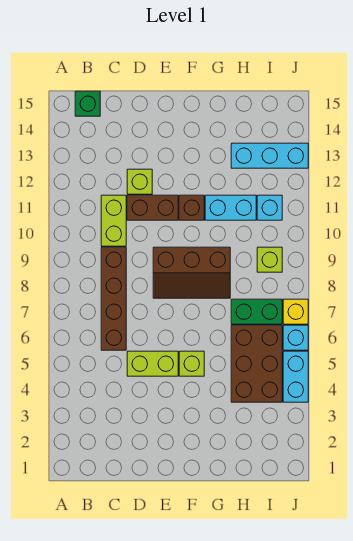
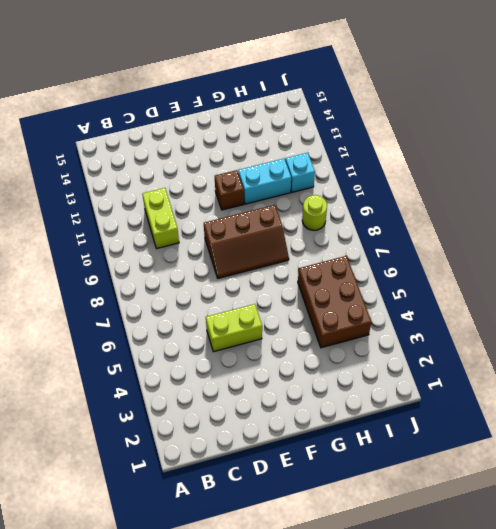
lime 1x1 round brick [302,195,327,230] -> lime 1x1 brick [257,247,282,272]
none -> green 1x1 brick [75,91,100,116]
none -> brown 1x4 brick [101,247,126,350]
none -> brown 1x2 brick [127,195,178,220]

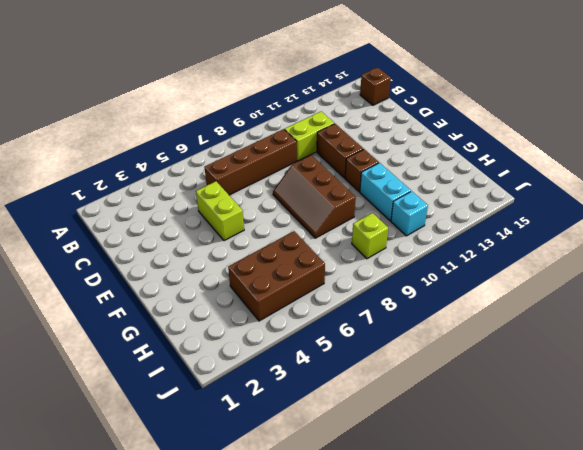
brown 1x1 brick [360,67,391,105] -> green 1x1 brick [75,91,100,116]
none -> lime 1x1 brick [127,169,152,194]
none -> lime 1x1 brick [179,351,204,376]
none -> green 1x2 brick [231,299,282,324]

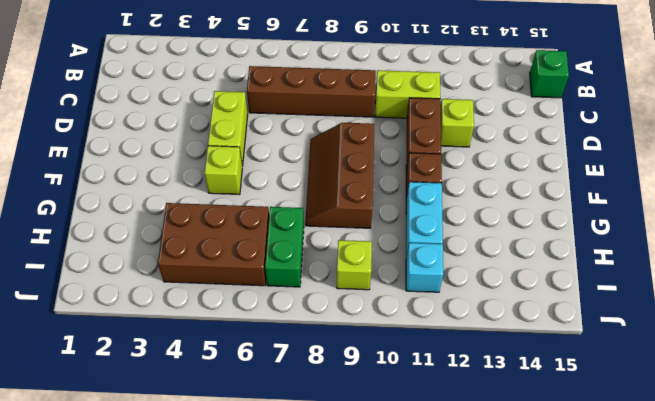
none -> cyan 1x3 brick [231,143,308,168]
none -> cyan 1x2 brick [283,351,308,402]
none -> cyan 1x1 brick [283,325,308,350]

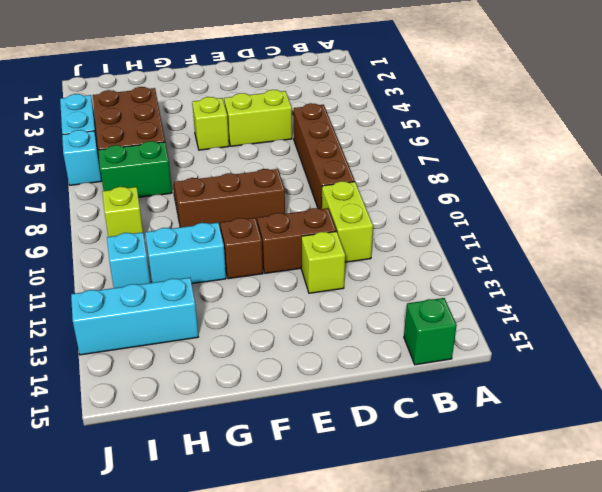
none -> yellow 1x1 brick [283,299,308,324]

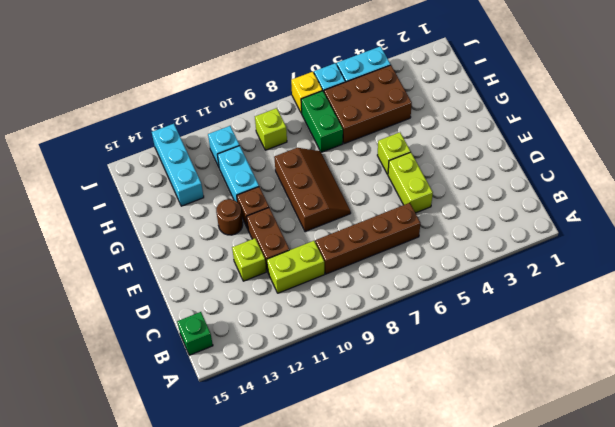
brown 1x1 round brick [216,199,243,235] -> none

